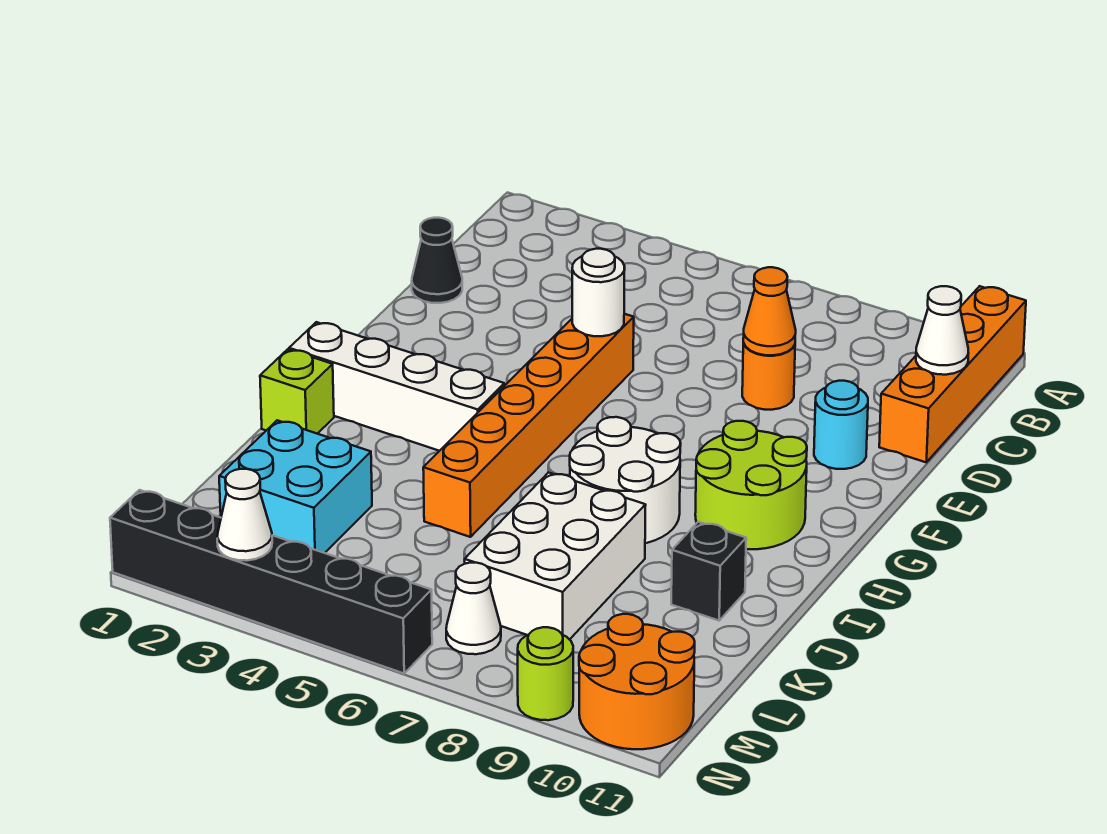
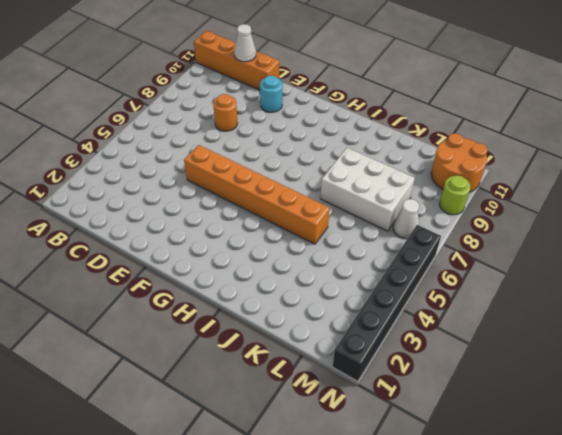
none -> black 1x1 cone [412,218,462,303]
none -> lime 2x2 round brick [695,421,807,549]
none -> white 1x4 brick [289,322,504,451]

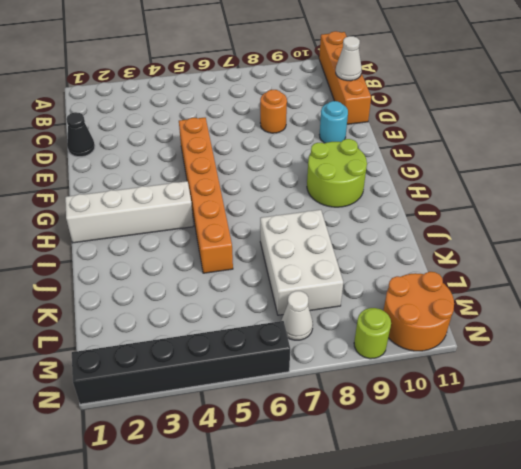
none -> white 2x2 round brick [570,417,681,543]
none -> lime 1x1 brick [260,349,334,434]
none -> black 1x1 brick [671,522,746,621]

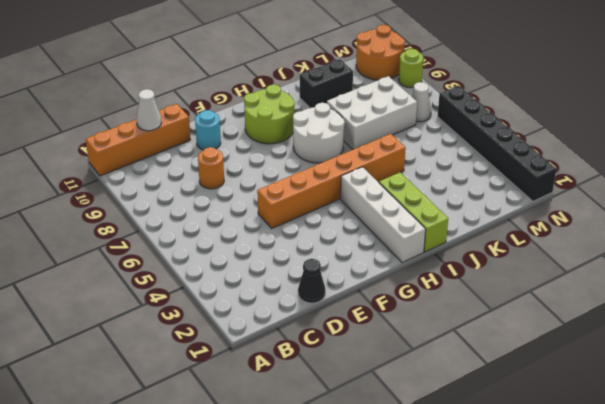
lime 1x3 brick [379,172,448,252] -> lime 1x1 brick [260,349,334,434]
black 1x2 brick [300,59,353,108] -> black 1x1 brick [671,522,746,621]
none -> cyan 2x2 brick [219,420,372,553]
none -> orange 1x1 cone [743,267,796,355]
none -> white 1x1 round brick [572,249,625,336]

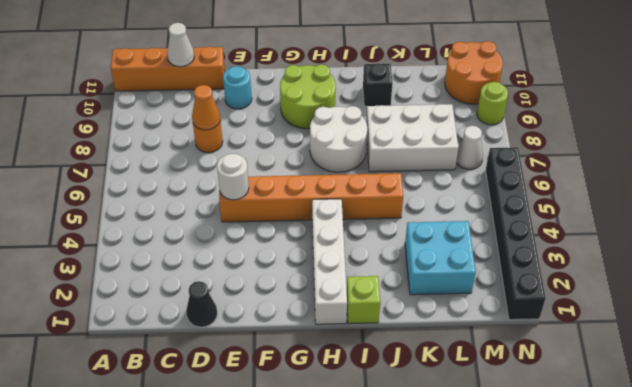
none -> white 1x1 cone [217,469,272,561]

